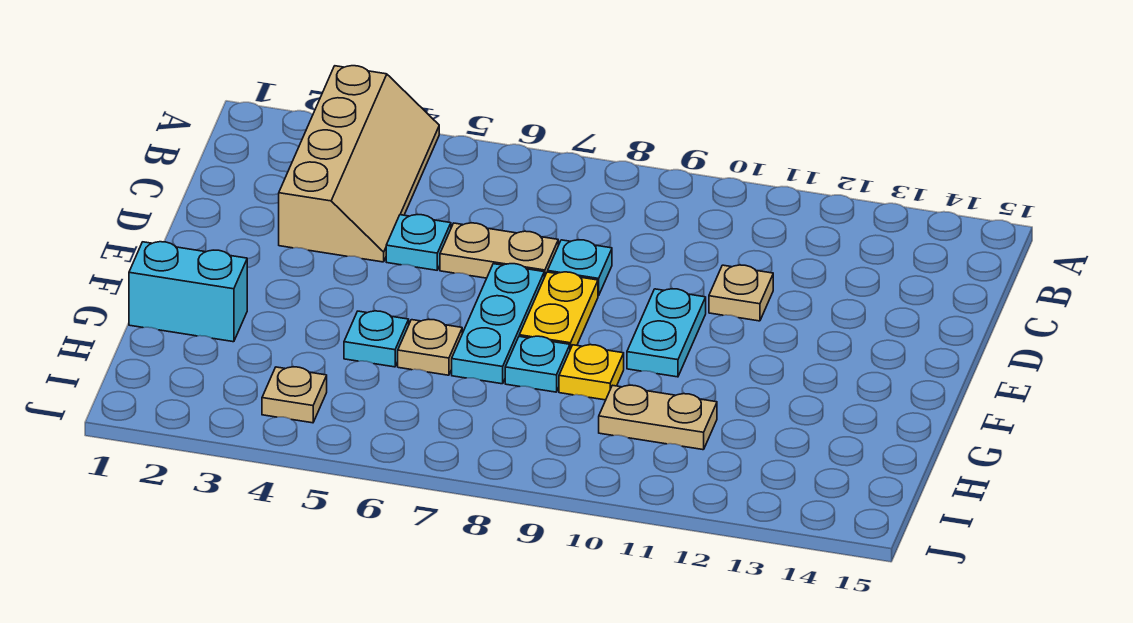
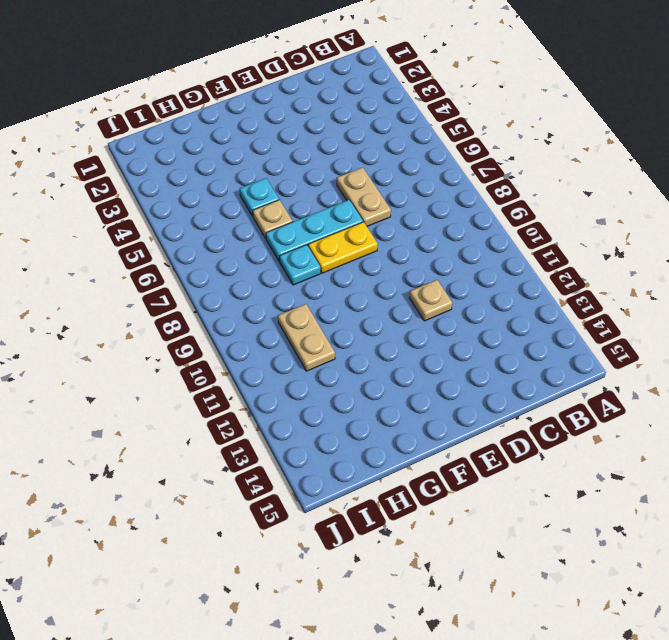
none -> tan 2x4 slope [279,66,439,262]
none -> cyan 1x1 plate [386,215,451,270]
none -> cyan 1x1 plate [548,240,612,296]

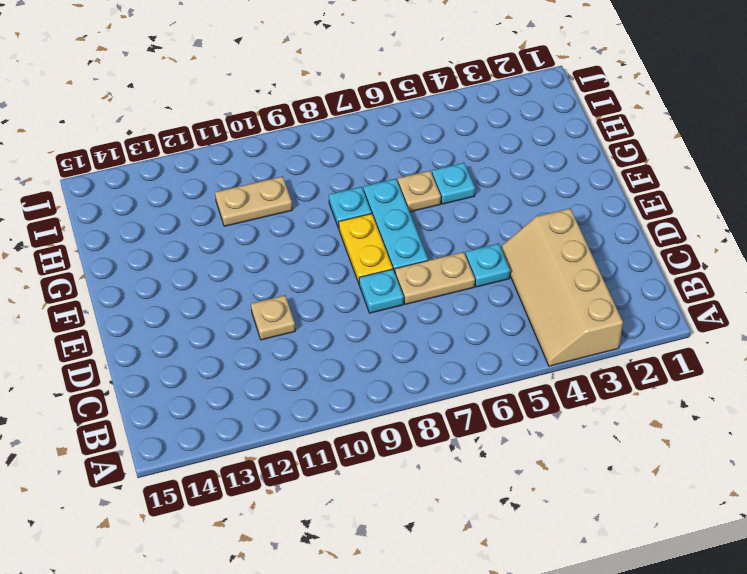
none -> cyan 1x2 plate [627,289,706,377]
none -> cyan 1x2 brick [129,242,247,342]
none -> yellow 1x1 plate [559,345,624,400]

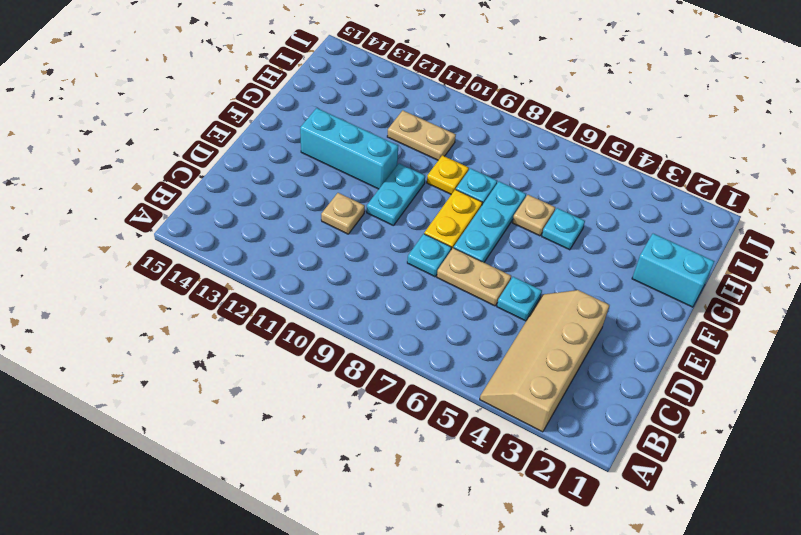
cyan 1x3 brick [300,108,398,189] -> none
none -> tan 1x1 plate [262,367,327,423]

